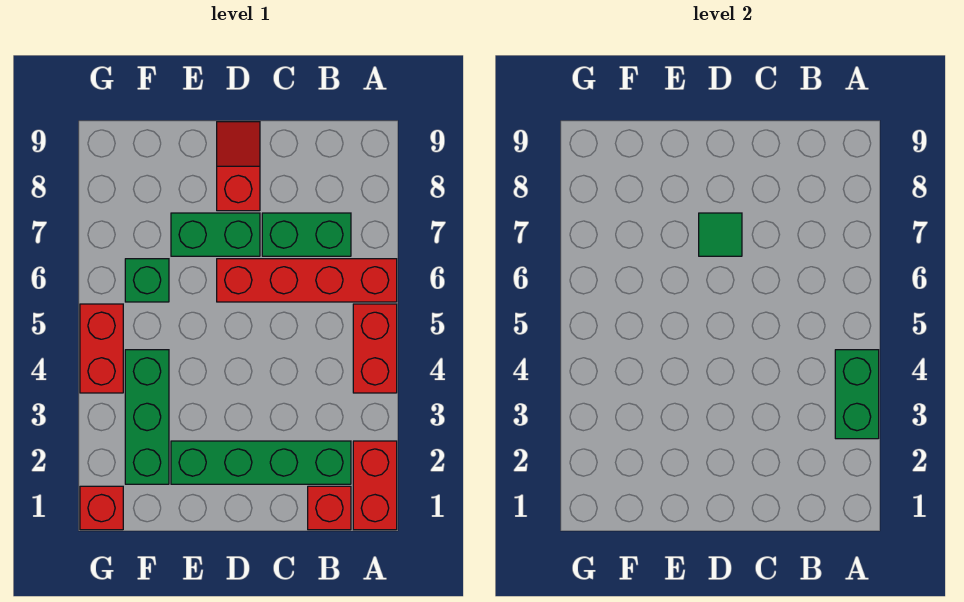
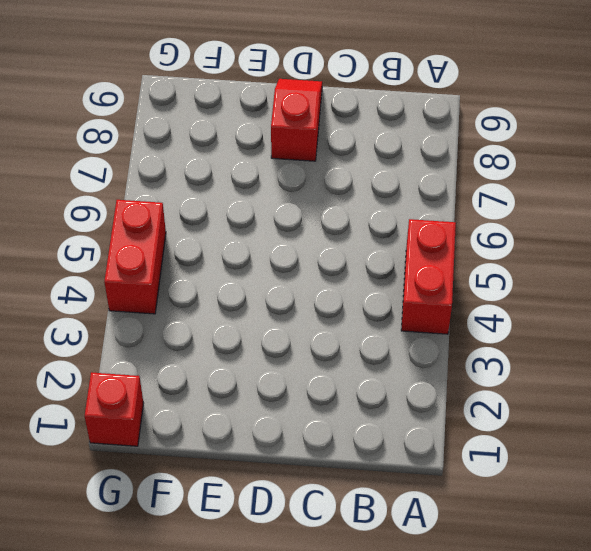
none -> red 1x2 brick [353,441,397,530]
none -> red 1x4 brick [217,259,397,302]
none -> red 1x1 brick [308,486,351,530]

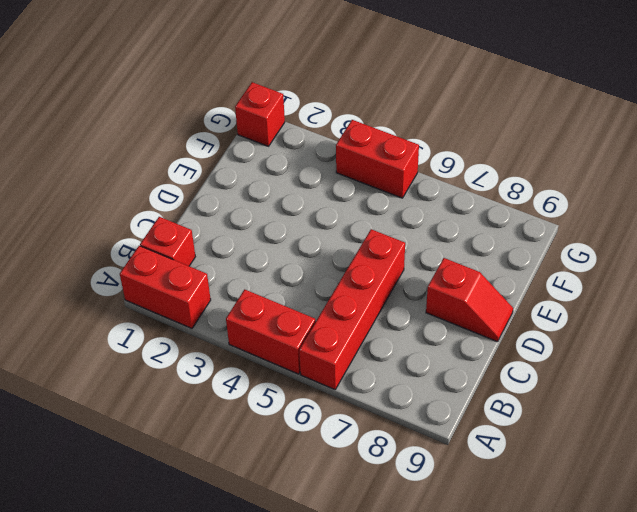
none -> green 1x4 brick [171,441,351,484]
none -> green 1x2 brick [262,213,351,256]
none -> green 1x2 brick [171,213,260,256]

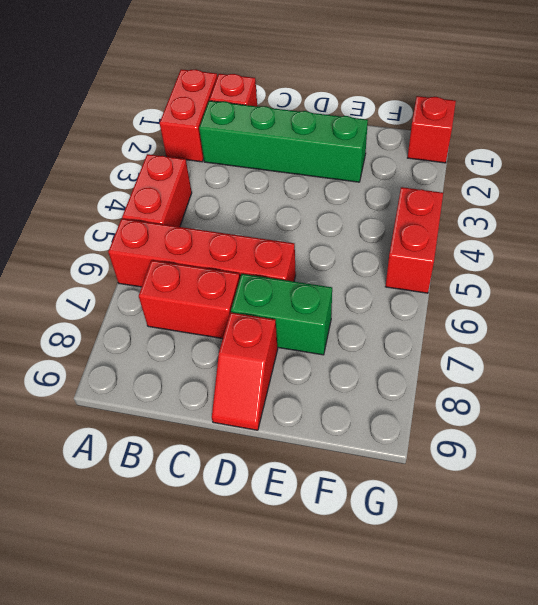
red 1x2 brick [139,260,240,339] -> green 1x2 brick [262,213,351,256]
none -> green 1x3 brick [125,350,169,484]
none -> green 1x1 brick [125,259,169,302]
none -> green 1x2 brick [835,350,879,439]

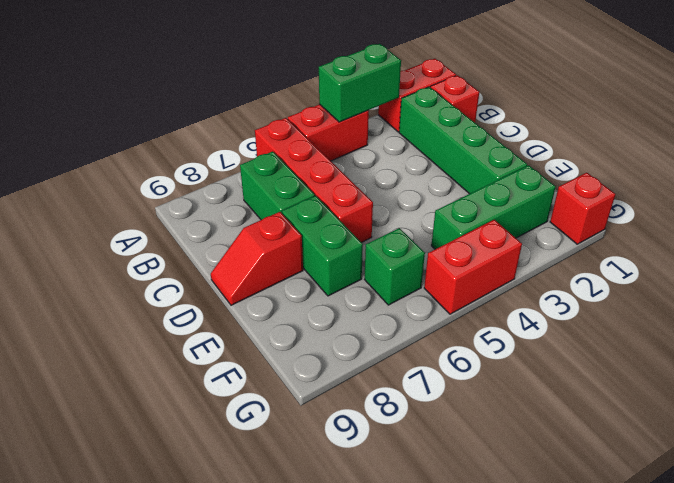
none -> green 1x1 tile [699,213,742,256]

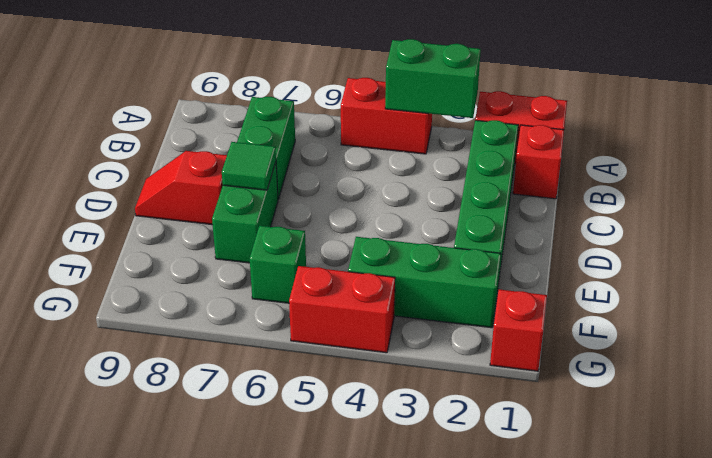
none -> red 1x4 brick [217,259,397,302]

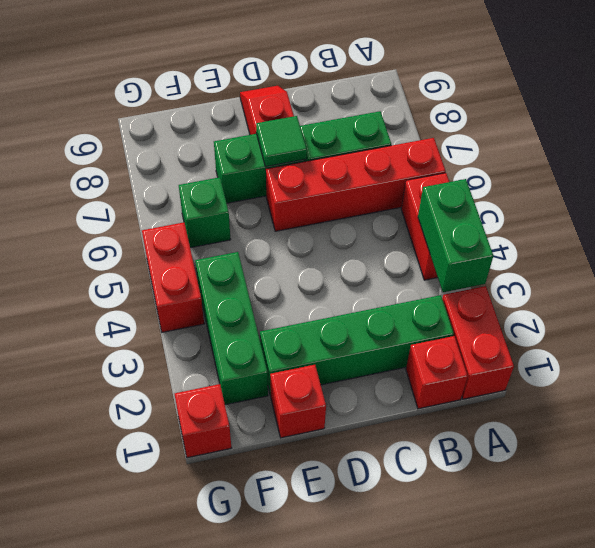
red 1x1 brick [270,365,326,438] -> none

